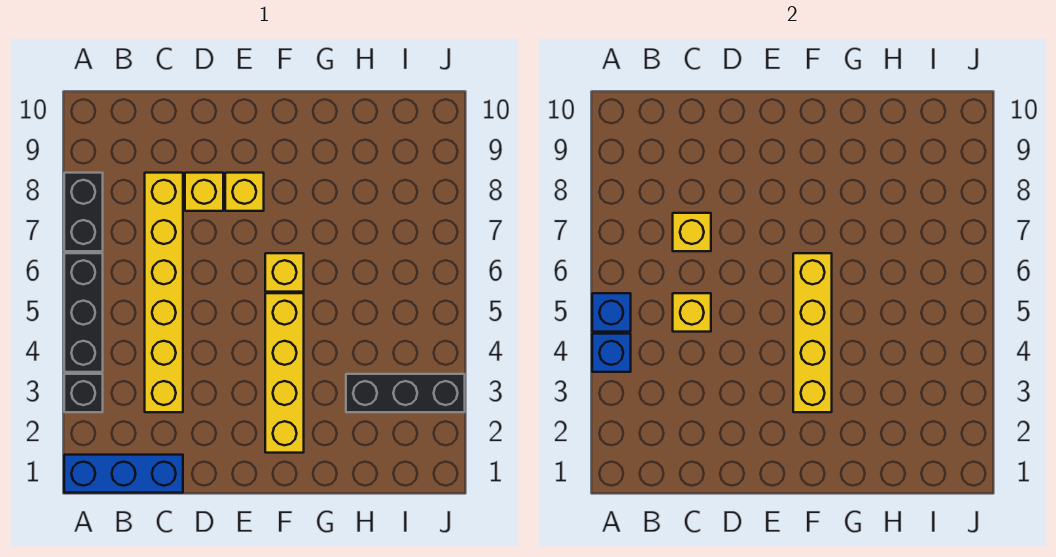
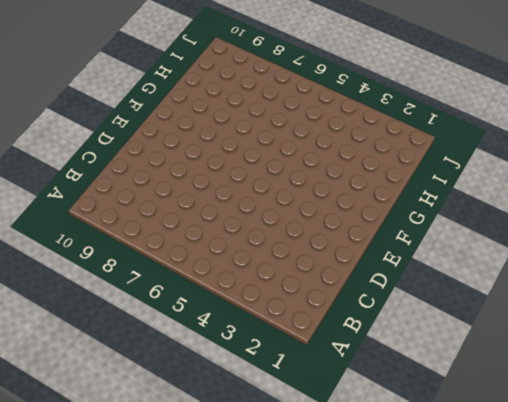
none -> blue 1x3 brick [64,455,183,493]
none -> black 1x1 brick [64,374,103,412]
none -> black 1x3 brick [64,253,103,372]

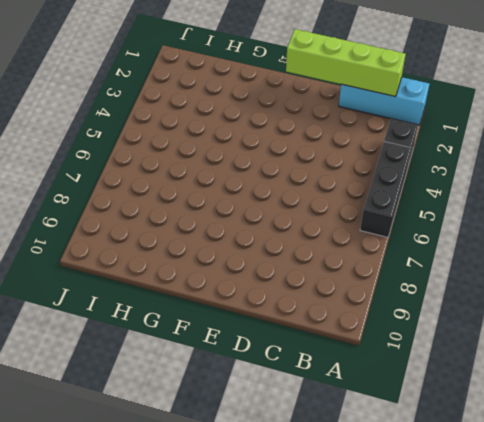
cyan 1x3 brick [339,77,429,125] -> blue 1x3 brick [64,455,183,493]
lime 1x4 brick [286,29,406,97] -> none
none -> black 1x2 brick [64,173,103,251]
none -> yellow 1x6 brick [145,173,183,412]
none -> yellow 1x1 brick [185,173,223,211]

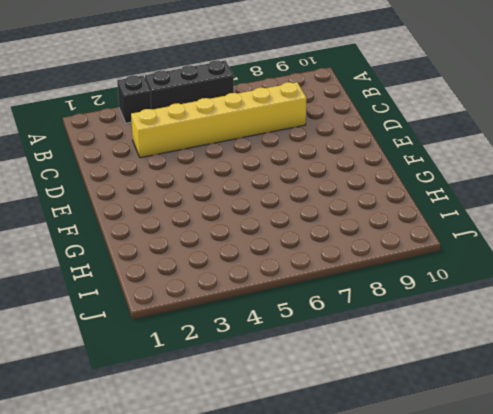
none -> blue 1x3 brick [64,455,183,493]
none -> black 1x2 brick [64,173,103,251]
none -> yellow 1x1 brick [185,173,223,211]

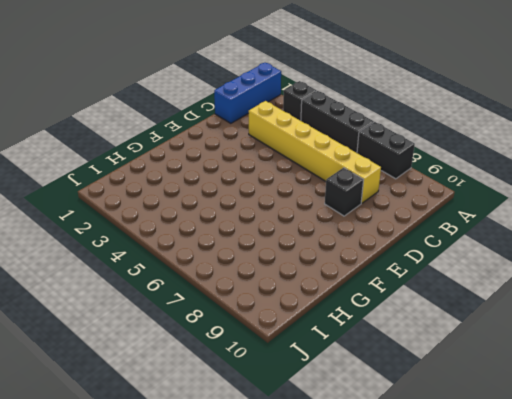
black 1x1 brick [325,168,363,216] -> yellow 1x1 brick [185,173,223,211]
none -> yellow 1x1 brick [225,173,264,211]
none -> yellow 1x4 brick [265,293,304,453]
none -> yellow 1x1 brick [265,253,304,292]

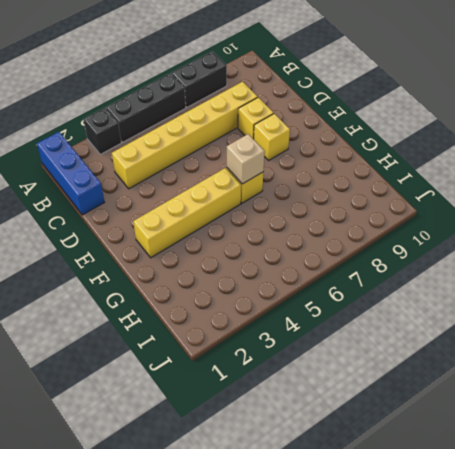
tan 1x1 brick [227,134,265,184] -> yellow 1x4 brick [793,253,832,412]
none -> black 1x3 brick [346,374,465,412]
none -> blue 1x1 brick [592,334,631,372]
none -> blue 1x1 brick [592,293,631,332]

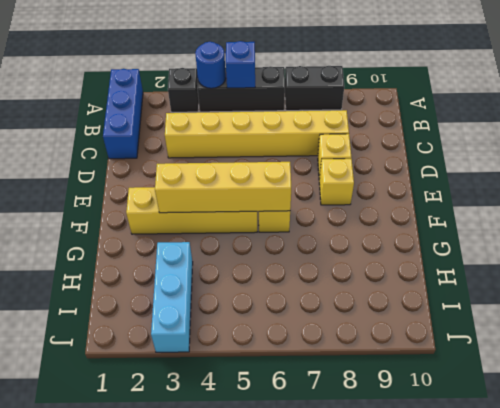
blue 1x1 round brick [195,42,226,88] -> blue 1x1 brick [592,334,631,372]
cyan 1x3 brick [151,242,193,352] -> black 1x3 brick [346,374,465,412]
none -> yellow 1x1 brick [673,293,711,332]
none -> yellow 1x1 brick [673,213,711,251]

